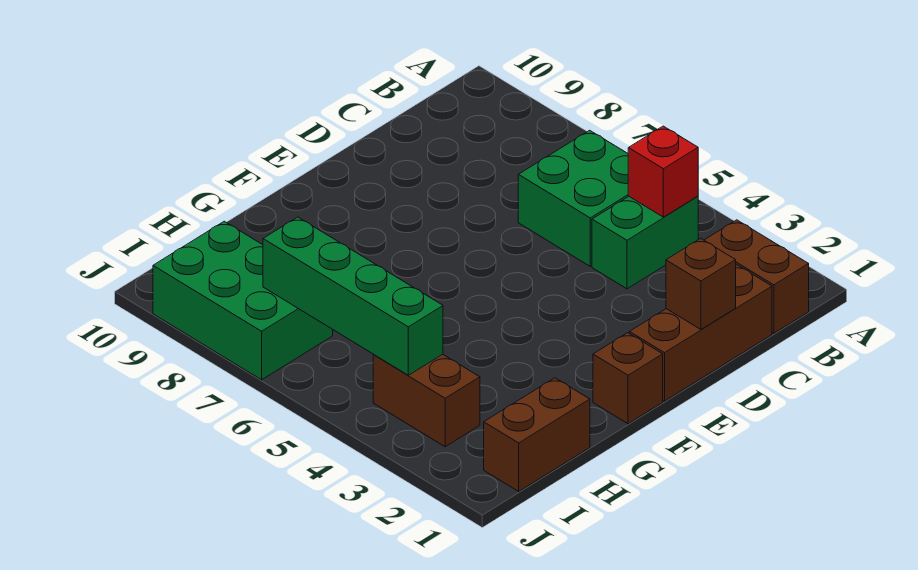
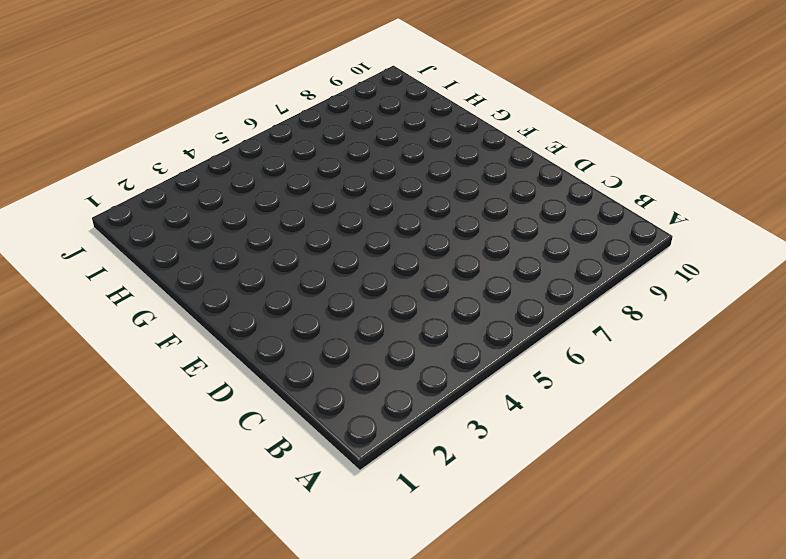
none -> brown 1x2 brick [704,220,809,333]
none -> green 1x2 brick [592,196,698,289]

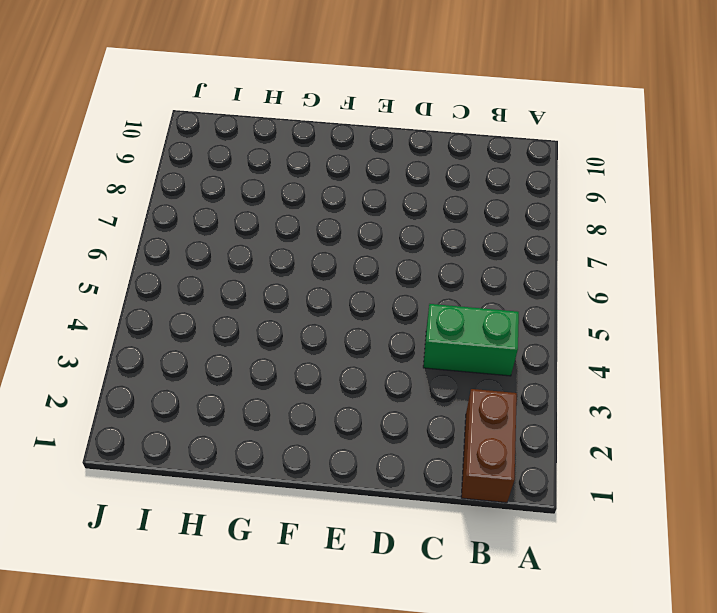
none -> green 2x2 brick [518,130,629,266]
none -> brown 1x3 brick [630,265,772,401]

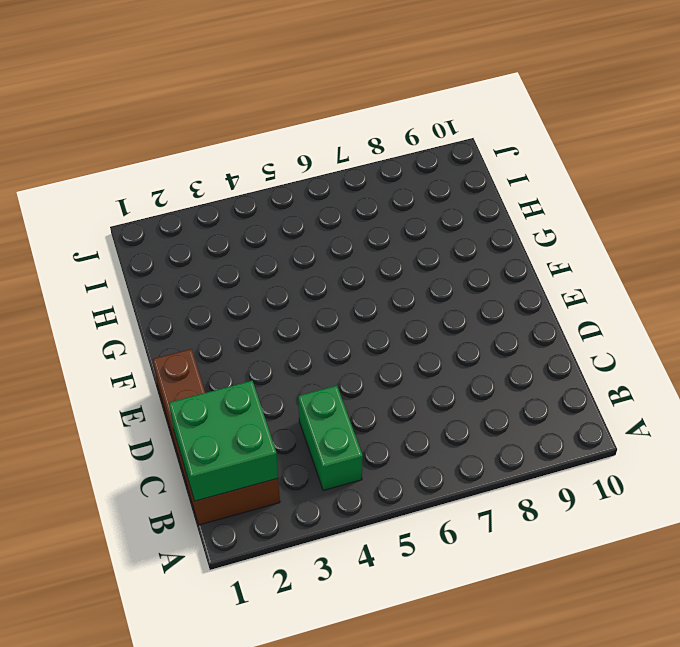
green 2x2 brick [169,381,278,501] -> green 2x2 brick moved to [518,130,629,266]
none -> brown 1x1 brick [593,333,663,424]
none -> brown 1x2 brick [484,378,590,491]

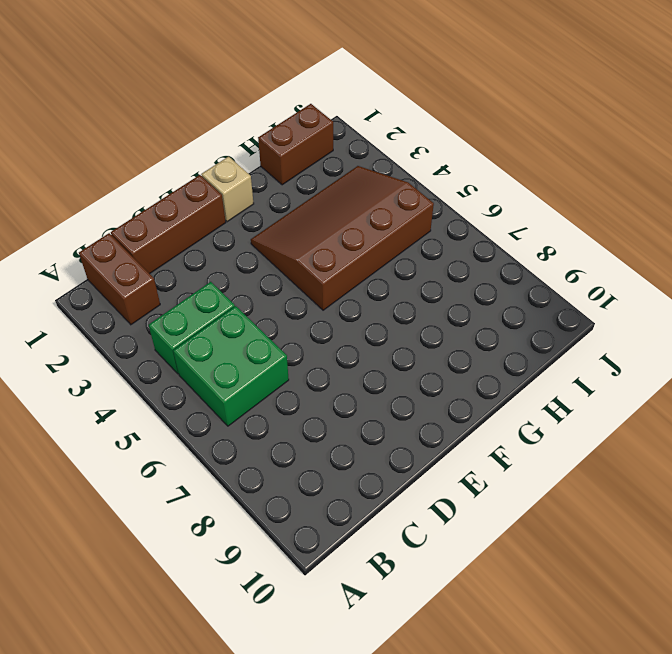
tan 1x1 brick [201,156,254,222] -> brown 1x1 brick [593,333,663,424]
brown 3x4 slope [251,166,434,310] -> brown 1x2 brick [373,354,480,447]
none -> green 2x3 brick [153,221,333,380]
none -> red 1x1 brick [628,126,698,217]

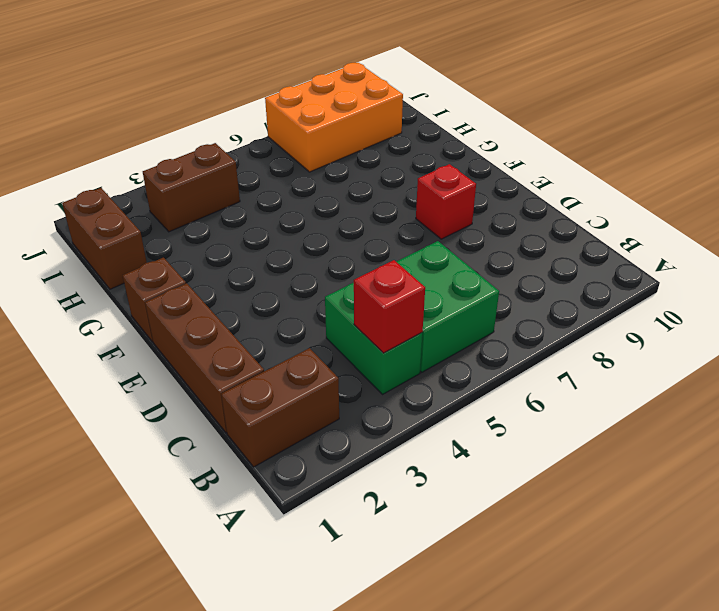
red 1x1 brick [416,164,476,239] -> none
orange 2x3 brick [265,63,403,172] -> green 2x3 brick [153,221,333,380]
none -> brown 1x1 brick [666,238,736,329]
none -> green 1x4 brick [263,217,443,375]

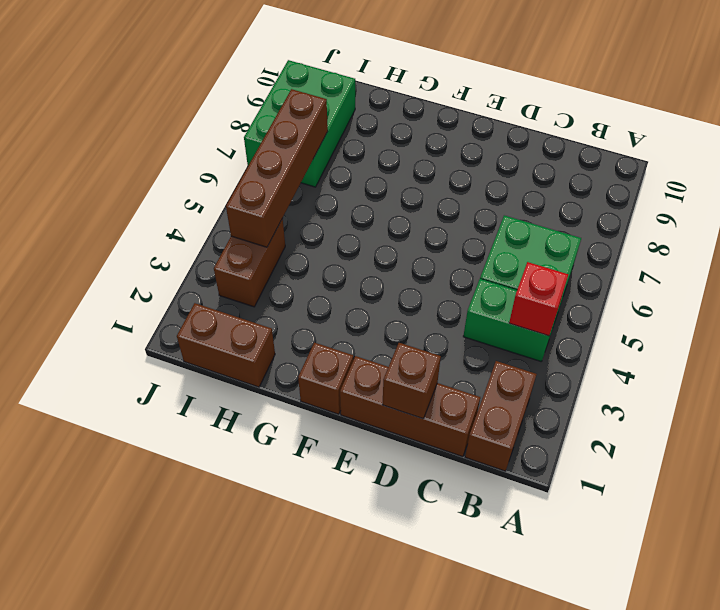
brown 1x4 brick [226,89,328,247] -> green 1x4 brick [263,217,443,375]

